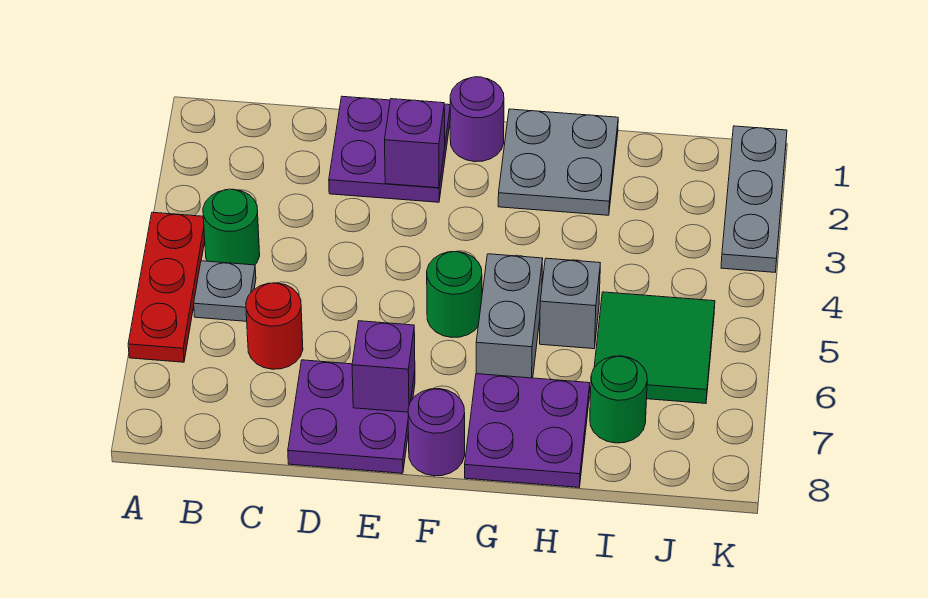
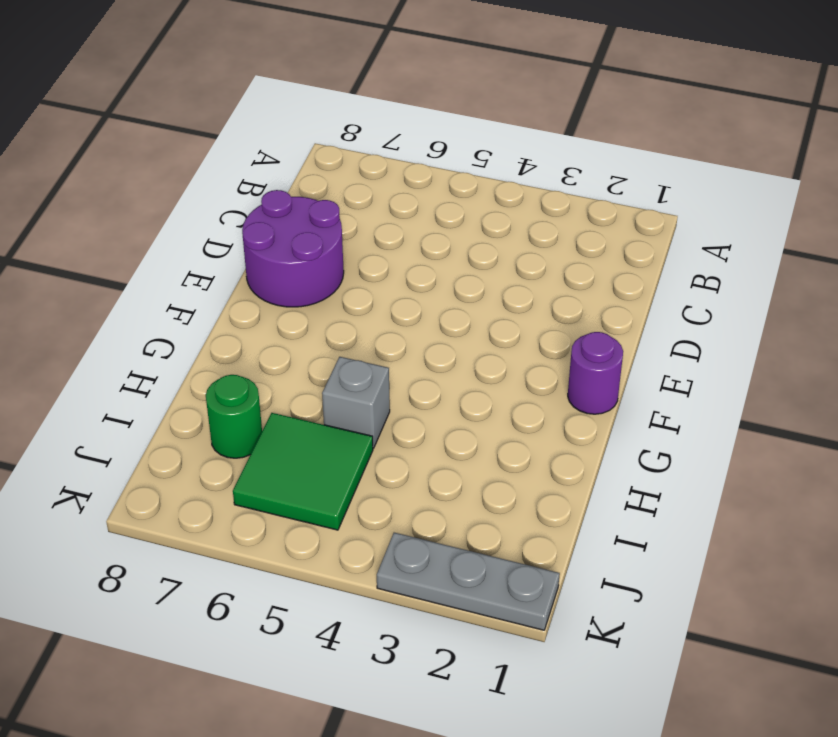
purple 2x2 round brick [242,190,344,307] -> purple 2x2 plate [288,360,415,473]
none -> red 1x3 plate [128,212,205,362]
none -> green 1x1 round brick [203,189,260,265]
none -> grey 1x1 plate [194,261,256,321]

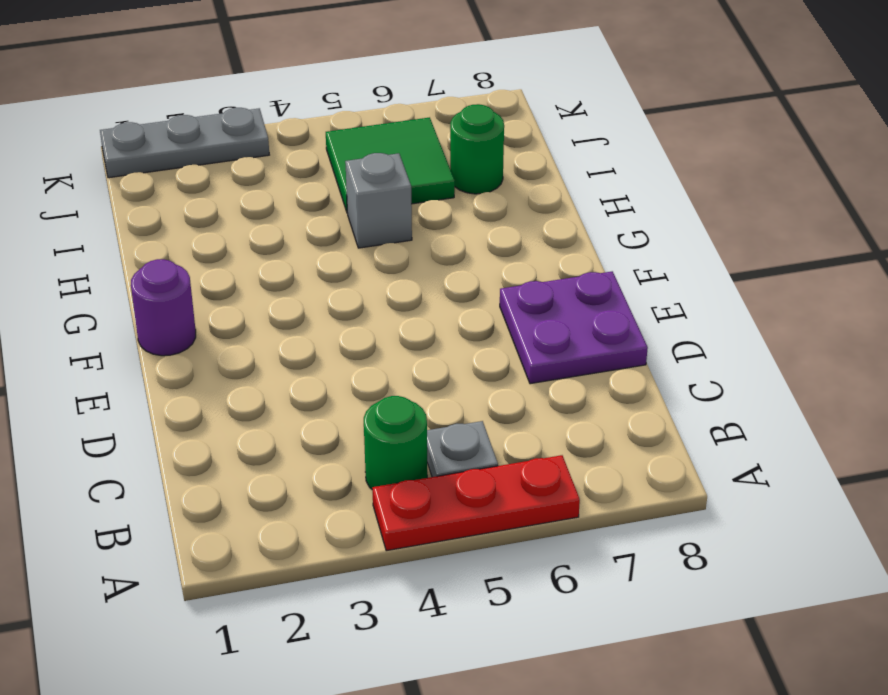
none -> red 1x1 round brick [246,283,303,369]
none -> purple 2x2 plate [329,96,450,202]
none -> green 1x1 round brick [427,252,482,337]

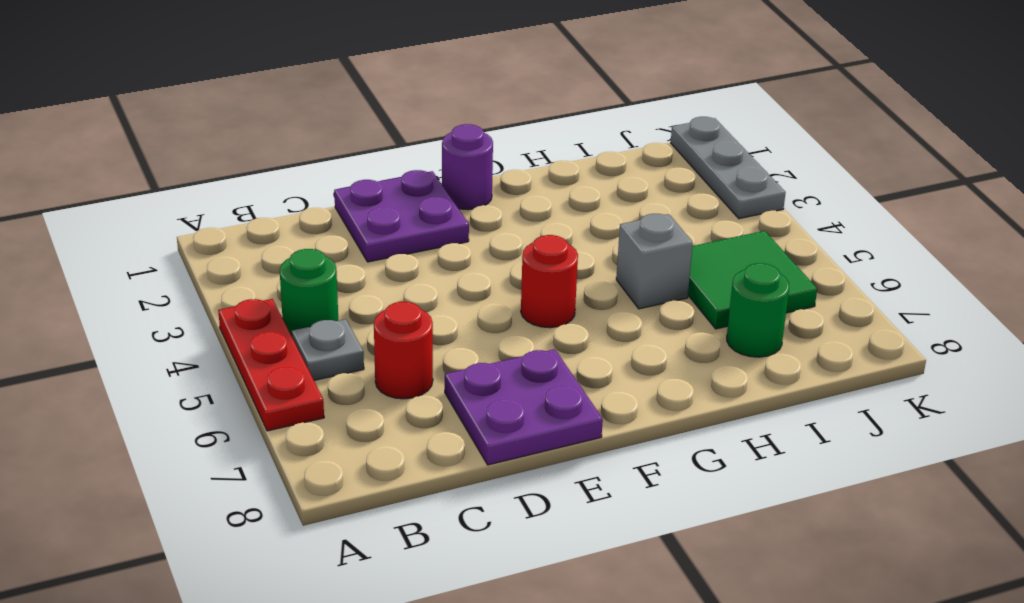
red 1x1 round brick [521,235,578,328] -> green 1x1 round brick [427,252,482,337]
none -> purple 1x1 round brick [408,389,465,476]
none -> grey 2x2 plate [498,109,618,215]
none -> grey 1x2 brick [476,254,543,378]

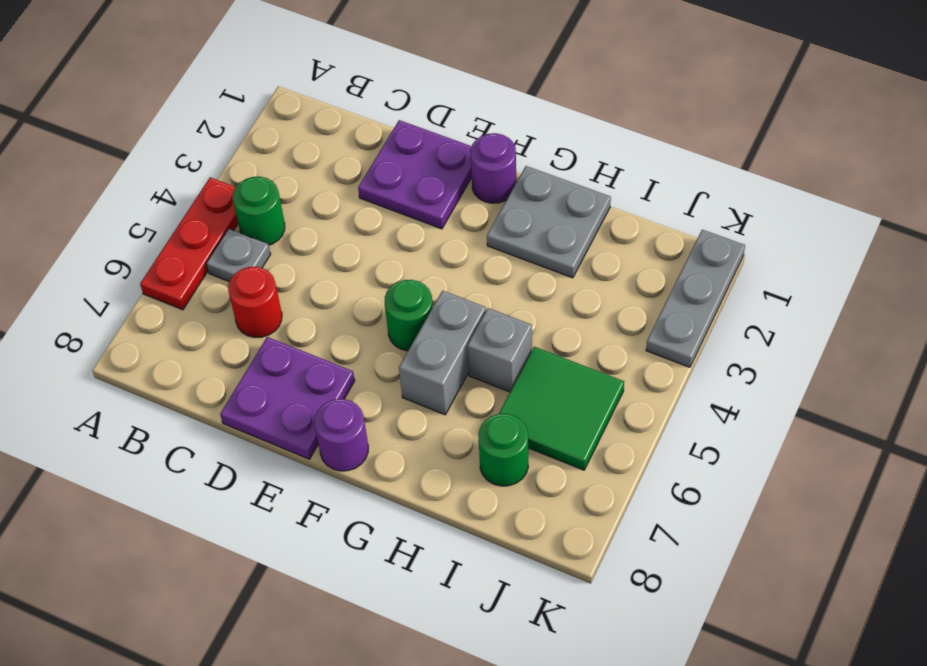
none -> purple 2x2 plate [465,374,590,487]
none -> purple 1x1 brick [385,99,445,188]
none -> purple 1x1 brick [352,321,415,412]

